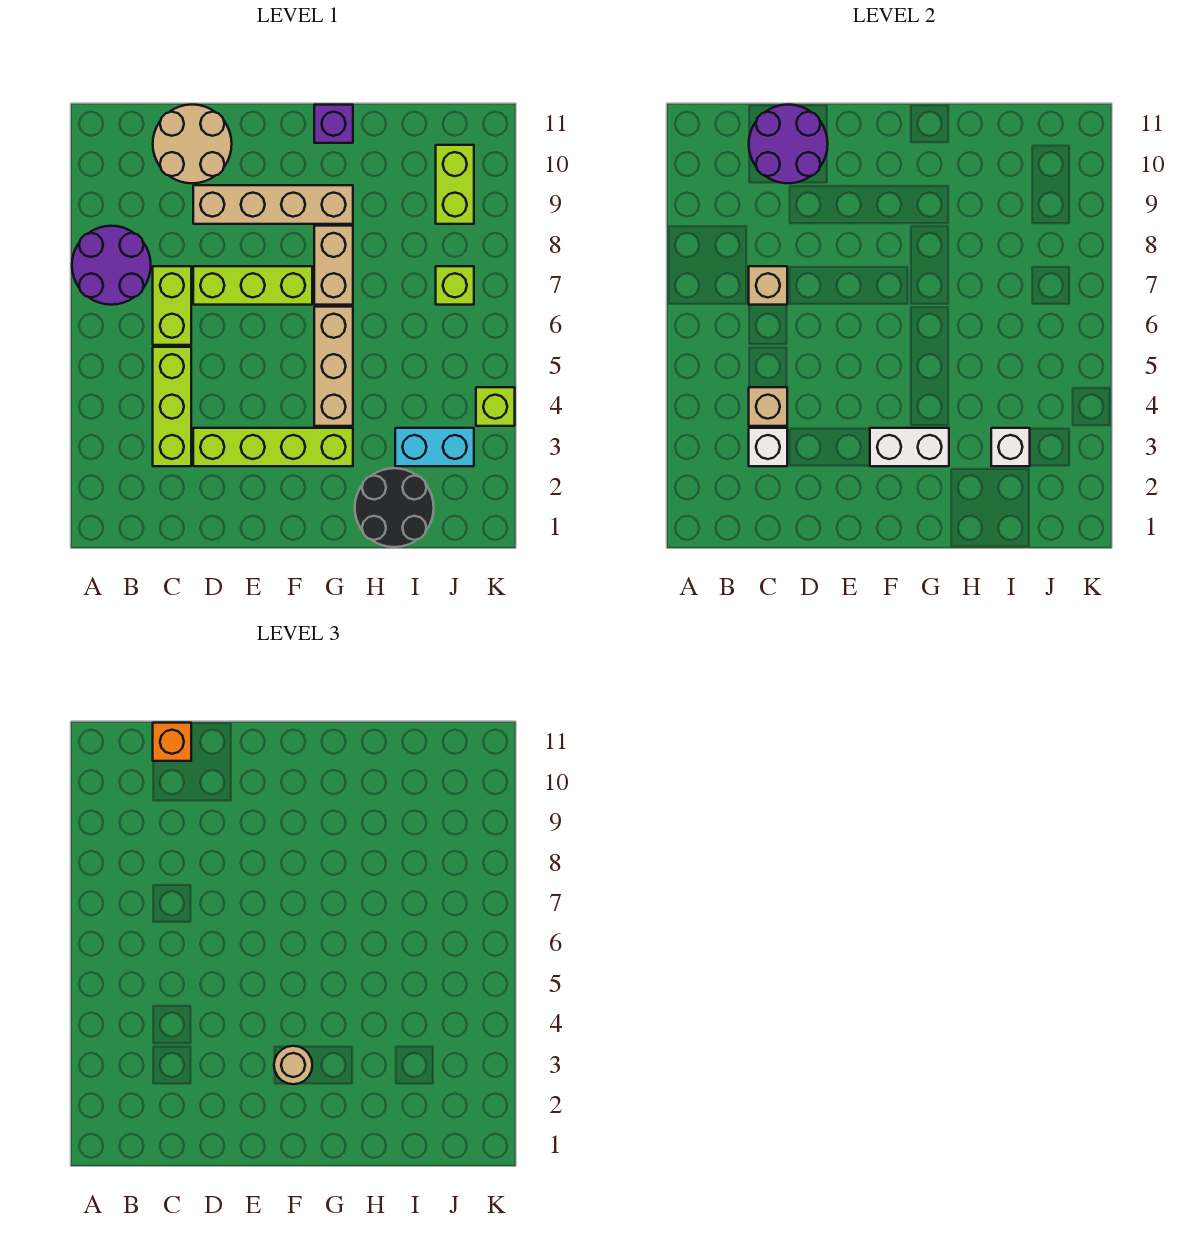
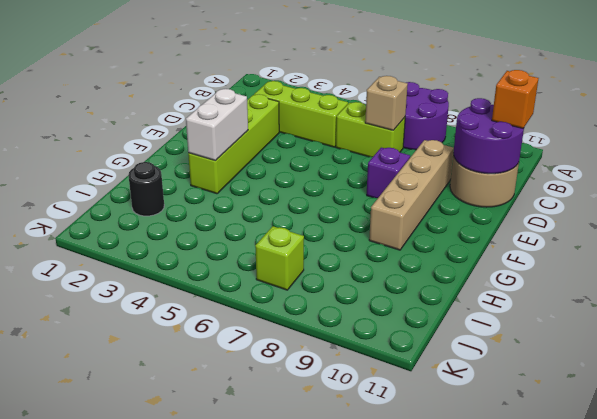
purple 1x1 brick [367,148,410,198] -> purple 1x1 brick moved to [314,105,353,143]
black 1x1 round brick [128,162,164,216] -> black 2x2 round brick [355,468,434,547]
none -> lime 1x3 brick [193,266,312,305]
none -> tan 1x3 brick [314,307,353,426]
none -> tan 1x2 brick [314,226,353,305]

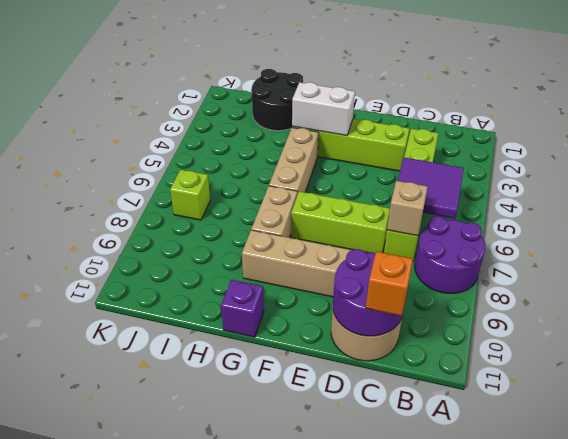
purple 2x2 tile [398,157,464,219] -> none
none -> cyan 1x2 brick [395,428,474,466]
none -> lime 1x2 brick [436,145,474,224]
none -> lime 1x1 brick [476,387,515,426]

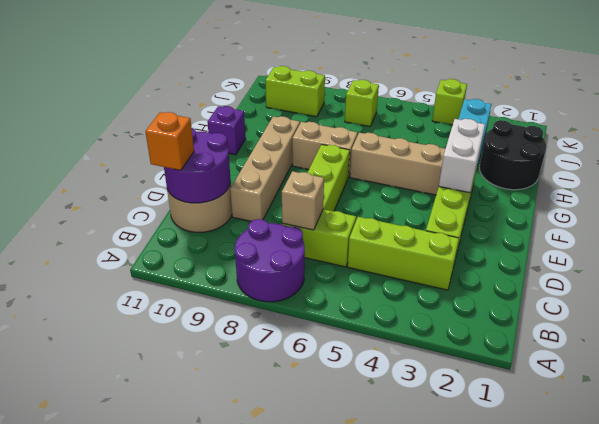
none -> white 1x1 brick [749,428,787,466]
none -> tan 1x1 brick [749,387,787,426]
none -> white 1x1 brick [991,428,1030,466]

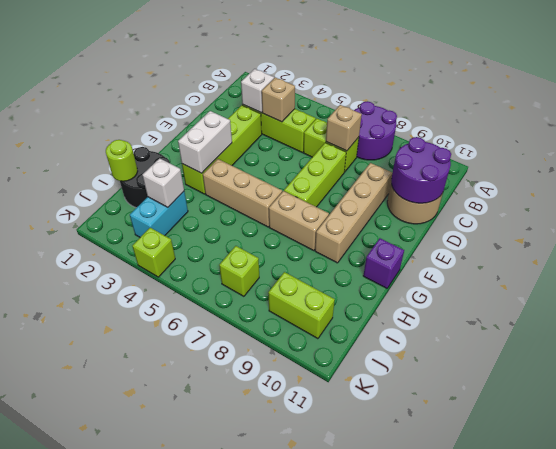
lime 1x1 round brick [106,140,138,181] -> none
none -> orange 1x1 brick [153,723,191,761]
none -> tan 1x1 round brick [274,1046,312,1084]

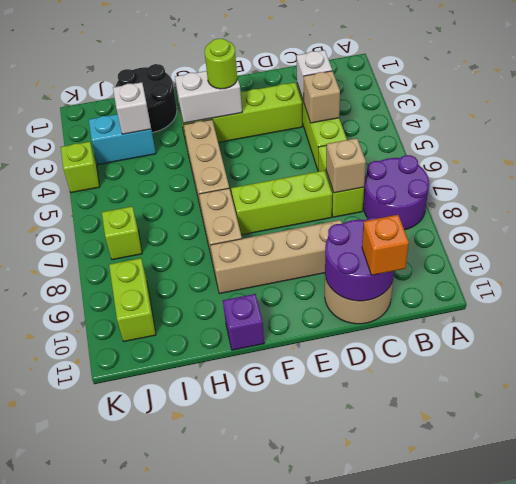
lime 1x1 round brick [205,39,237,89] -> tan 1x1 round brick [274,1046,312,1084]

